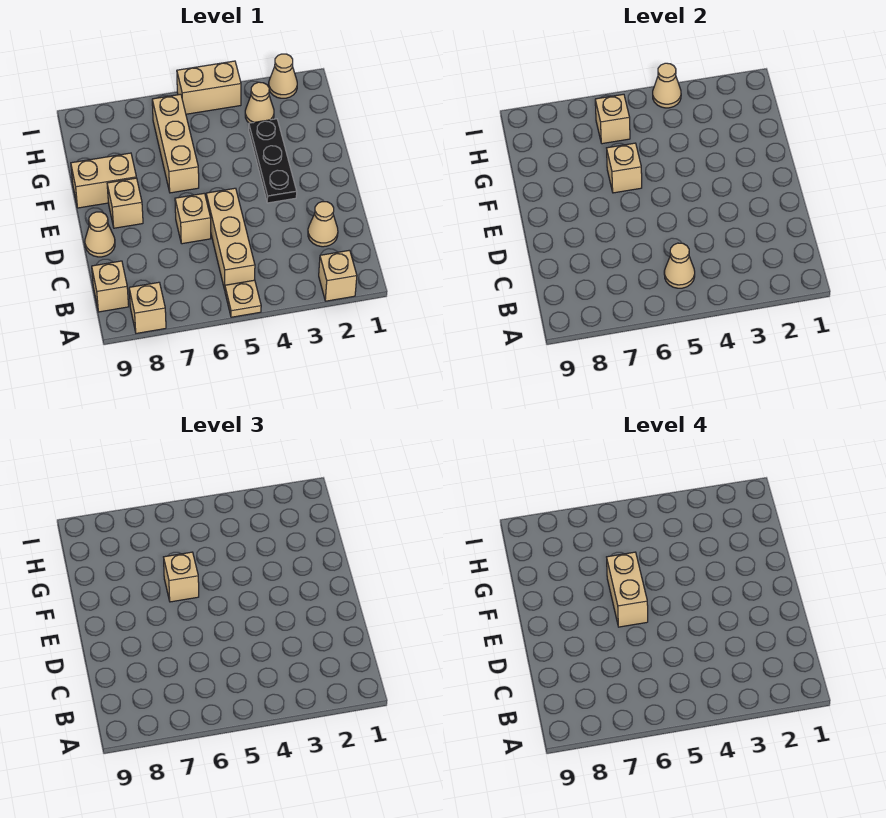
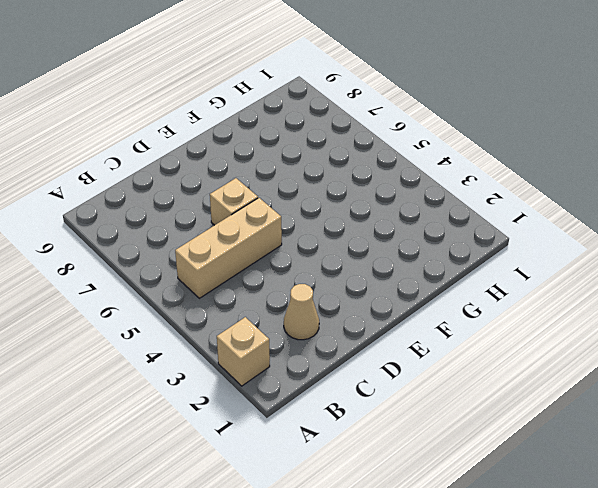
none -> tan 1x1 plate [225,280,261,317]
none -> tan 1x1 brick [129,282,166,333]
none -> tan 1x1 brick [92,261,129,312]

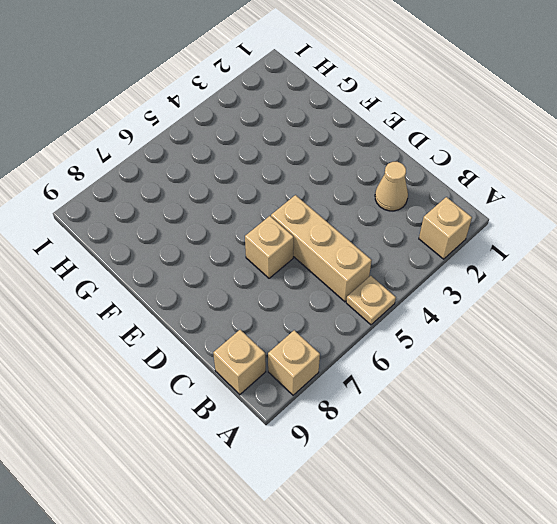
none -> tan 1x1 cone [85,212,115,257]
none -> black 1x3 plate [249,119,297,203]
none -> tan 1x1 brick [107,178,143,228]

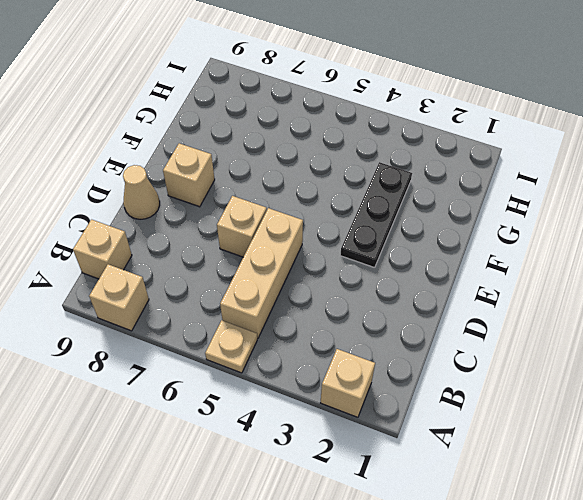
none -> tan 1x1 cone [308,202,338,247]
none -> tan 1x3 brick [152,94,199,193]
none -> tan 1x2 brick [71,153,136,208]

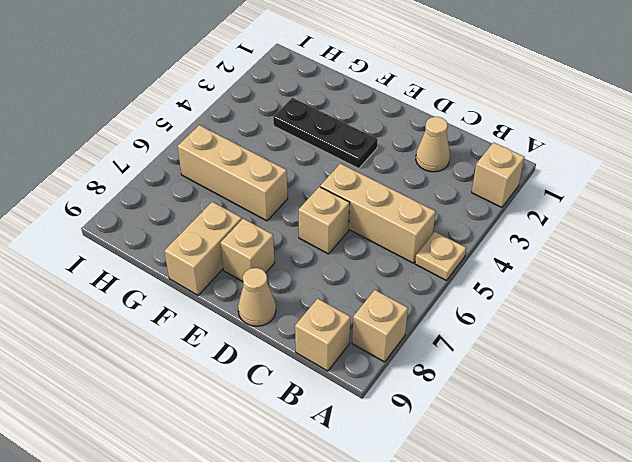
none -> tan 1x1 cone [245,82,274,123]
none -> tan 1x1 cone [269,54,297,98]
none -> tan 1x2 brick [177,61,241,114]

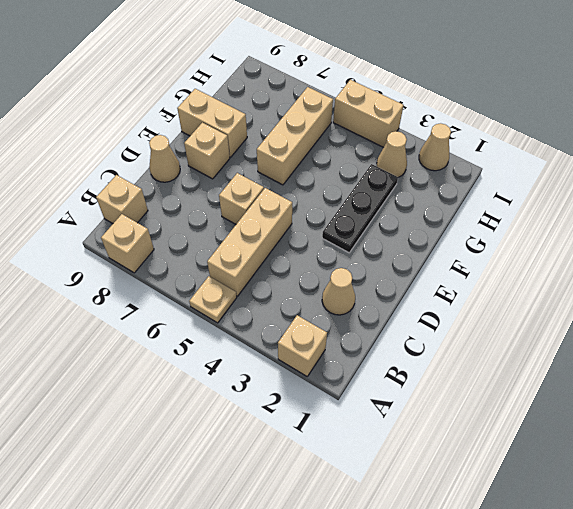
none -> tan 1x1 cone [664,243,695,288]
none -> tan 1x1 brick [607,143,642,193]
none -> tan 1x1 brick [595,94,630,144]

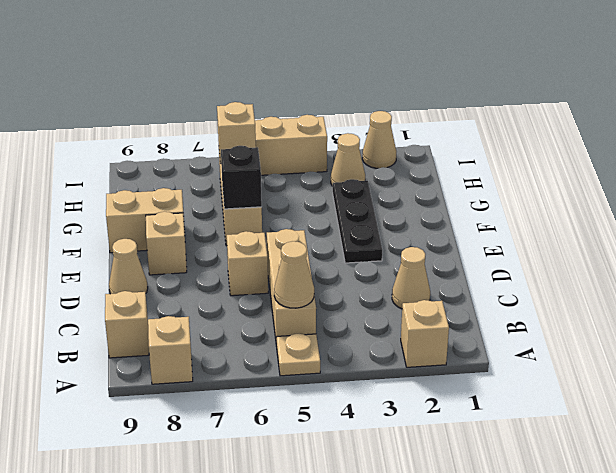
black 1x1 brick [221,146,262,209] -> tan 1x1 brick [607,143,642,193]
none -> tan 1x1 cone [653,63,681,108]
none -> tan 1x1 brick [164,552,199,602]
none -> tan 1x2 brick [607,552,648,627]

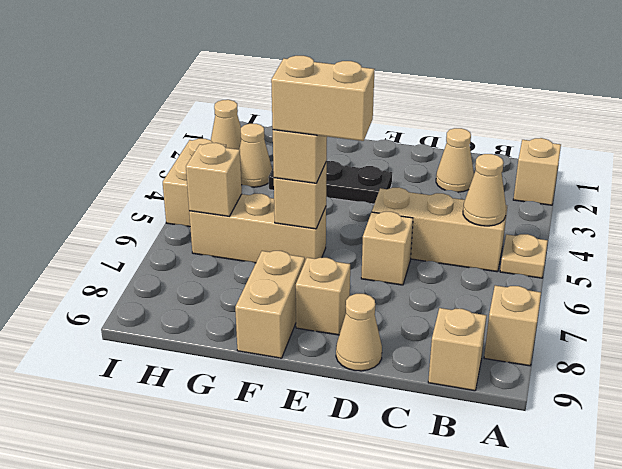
none -> tan 1x1 cone [653,63,681,108]

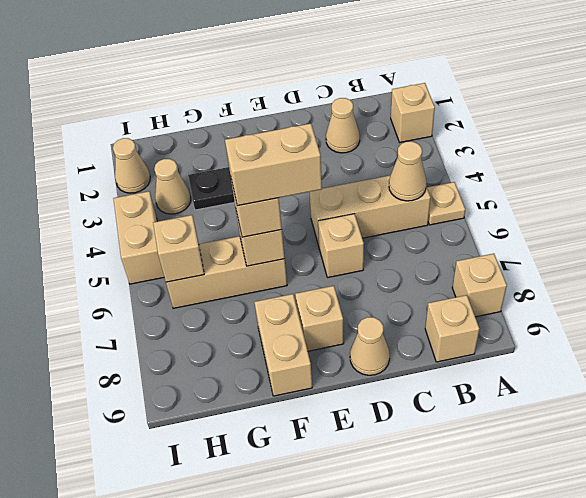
none -> tan 1x1 cone [653,63,681,108]

